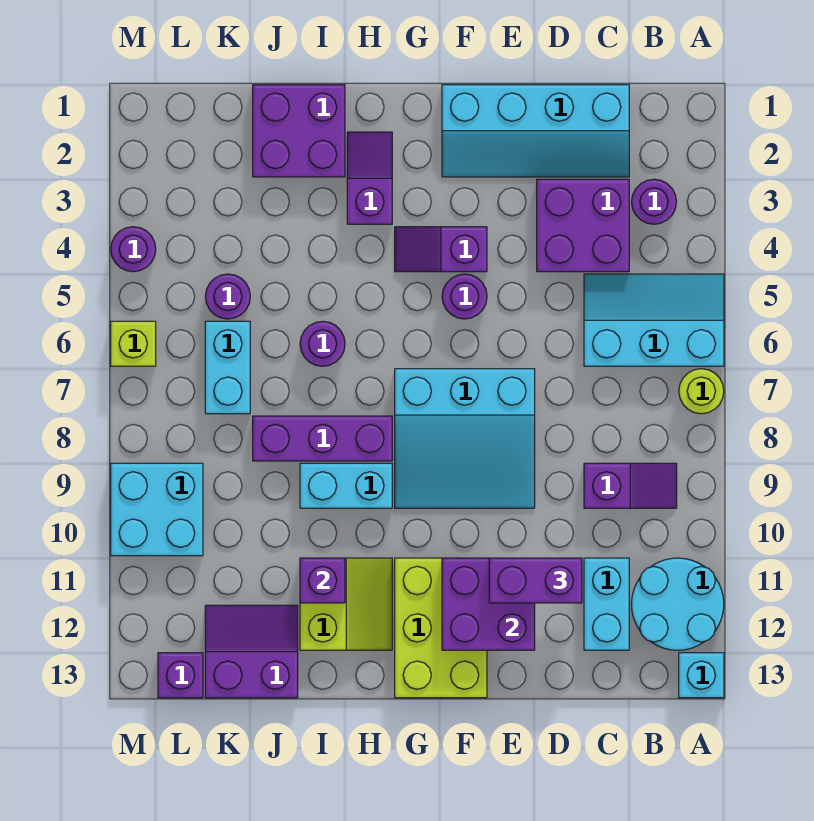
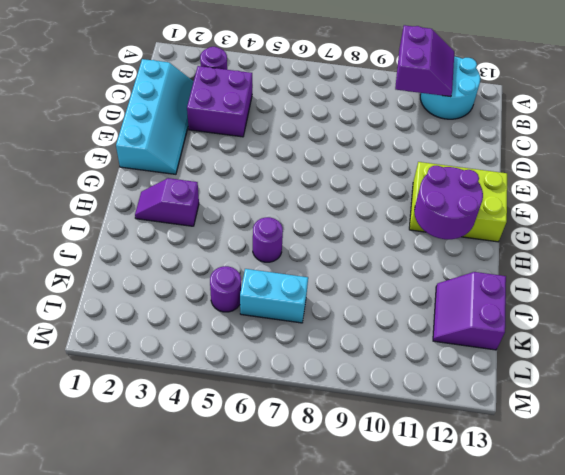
purple 2x2 slope [395,25,454,97] -> none
purple 2x2 round brick [414,166,483,239] -> none
none -> cyan 2x3 slope [584,274,724,366]
none -> lime 1x1 round brick [679,369,724,414]
none -> cyan 1x1 brick [679,653,724,698]

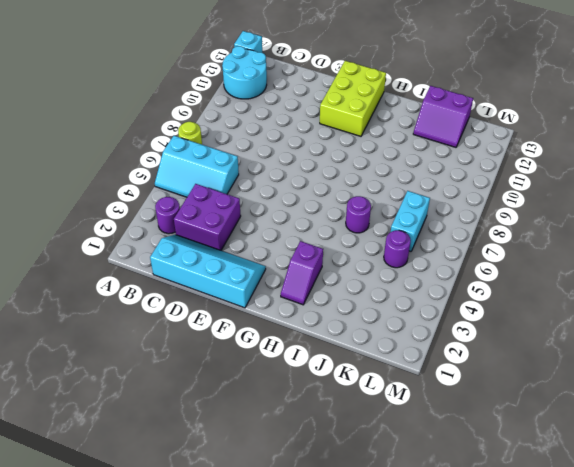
none -> purple 1x2 slope [584,463,677,508]
none -> cyan 1x2 brick [584,558,629,650]
none -> cyan 3x3 slope [395,369,535,508]

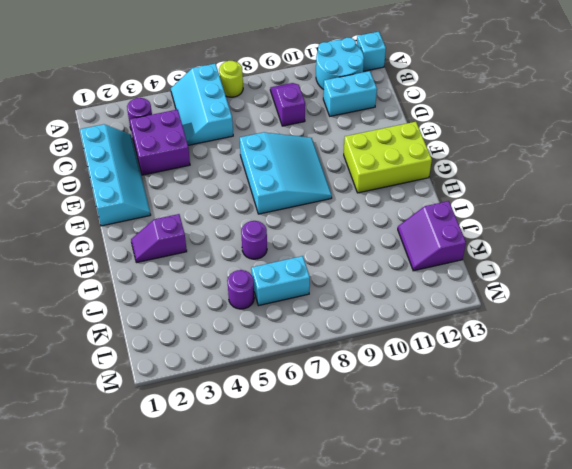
none -> purple 1x2 slope [395,227,487,272]
none -> purple 1x1 round brick [442,274,487,319]
none -> purple 1x3 brick [253,416,392,461]

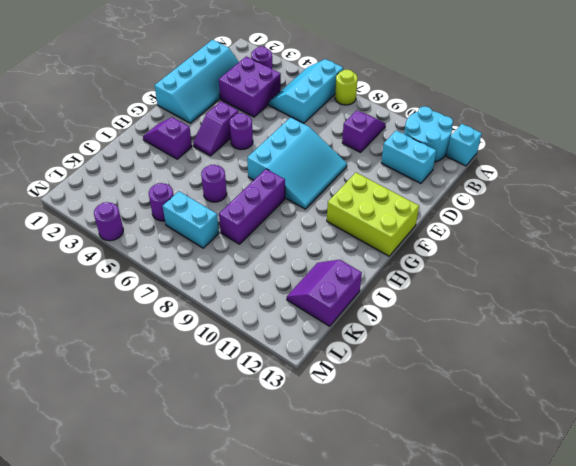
none -> cyan 1x2 brick [300,463,392,508]
none -> lime 2x2 slope [300,558,392,650]
none -> purple 2x2 brick [253,85,345,177]

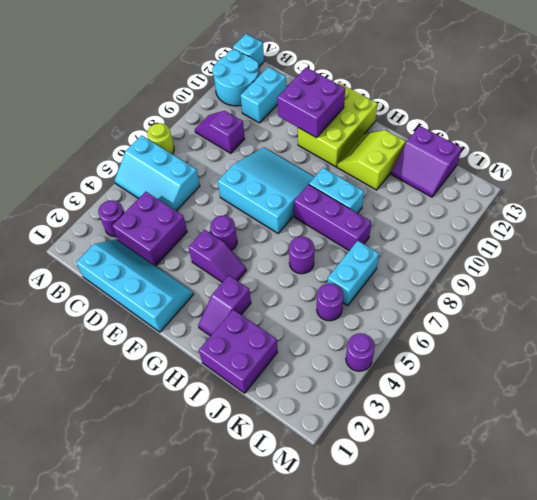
none -> cyan 2x2 brick [111,463,203,556]
none -> purple 1x1 brick [158,653,203,698]
none -> lime 1x1 brick [111,321,156,366]

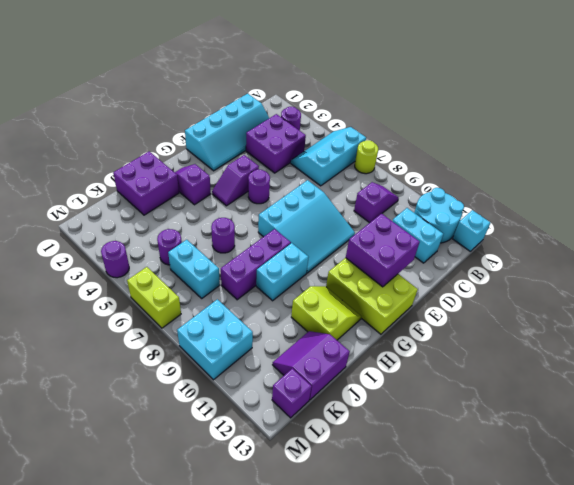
lime 1x2 brick [127,267,181,328] -> lime 1x1 brick [111,321,156,366]
none -> purple 1x1 brick [300,558,345,603]
none -> purple 1x2 brick [489,558,582,603]

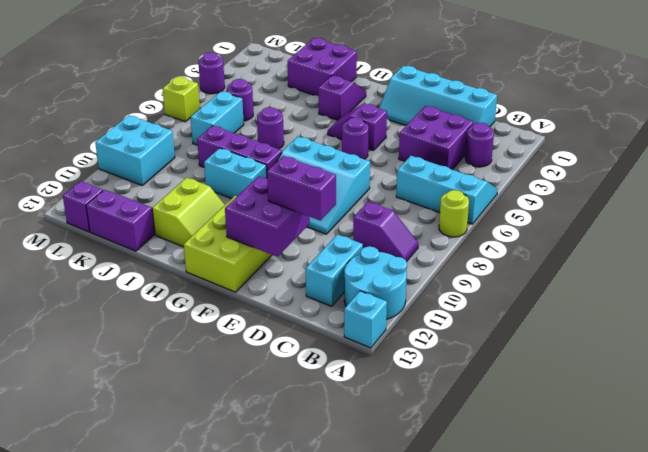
none -> purple 1x1 brick [300,558,345,603]

